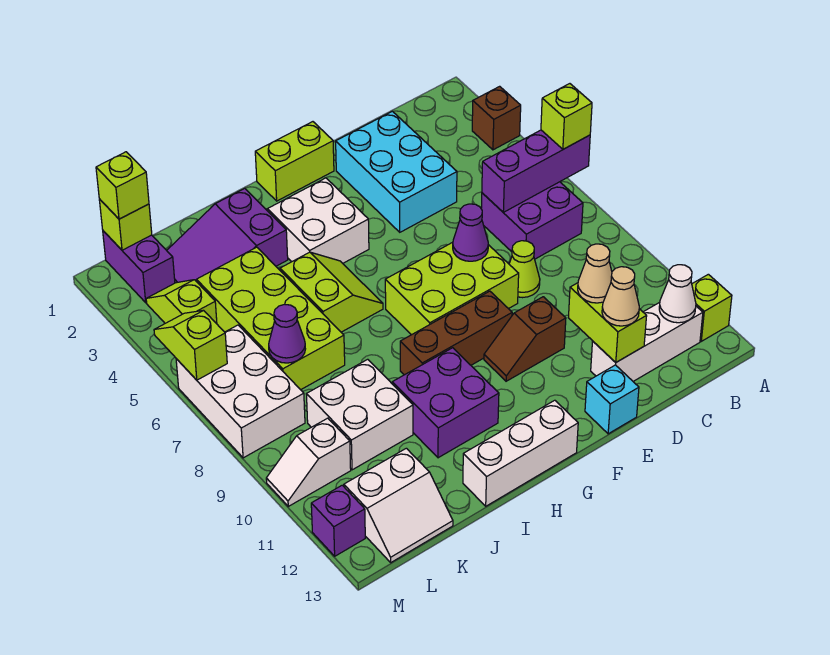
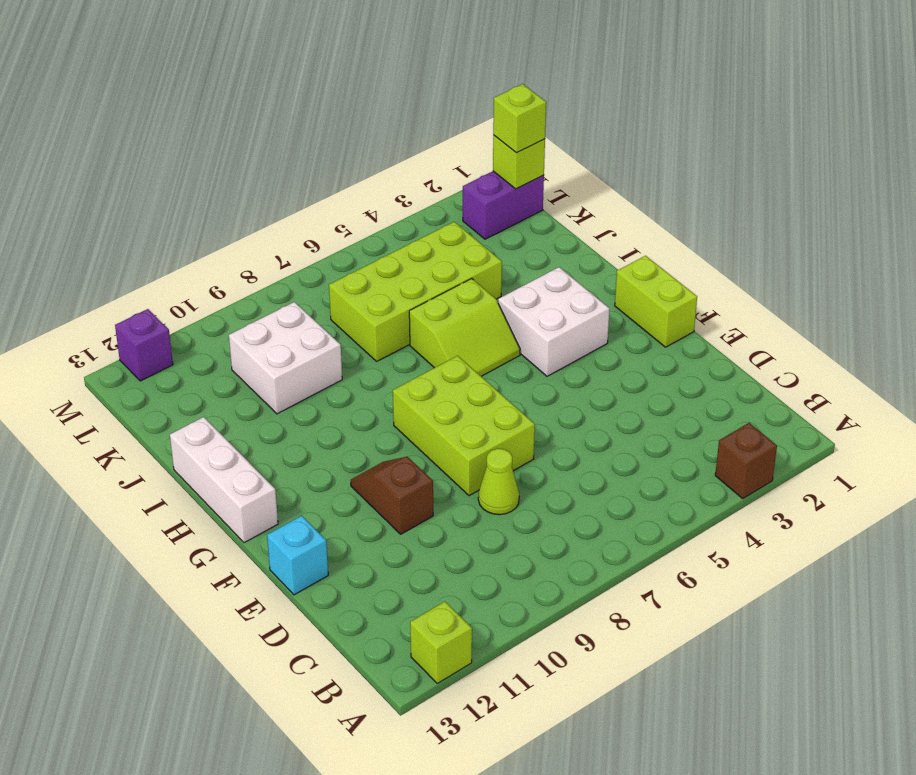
none -> purple 2x2 brick [481,182,583,259]
none -> white 1x3 brick [591,302,703,381]
none -> cyan 2x3 brick [336,111,457,232]
none -> brown 1x3 brick [400,291,512,375]

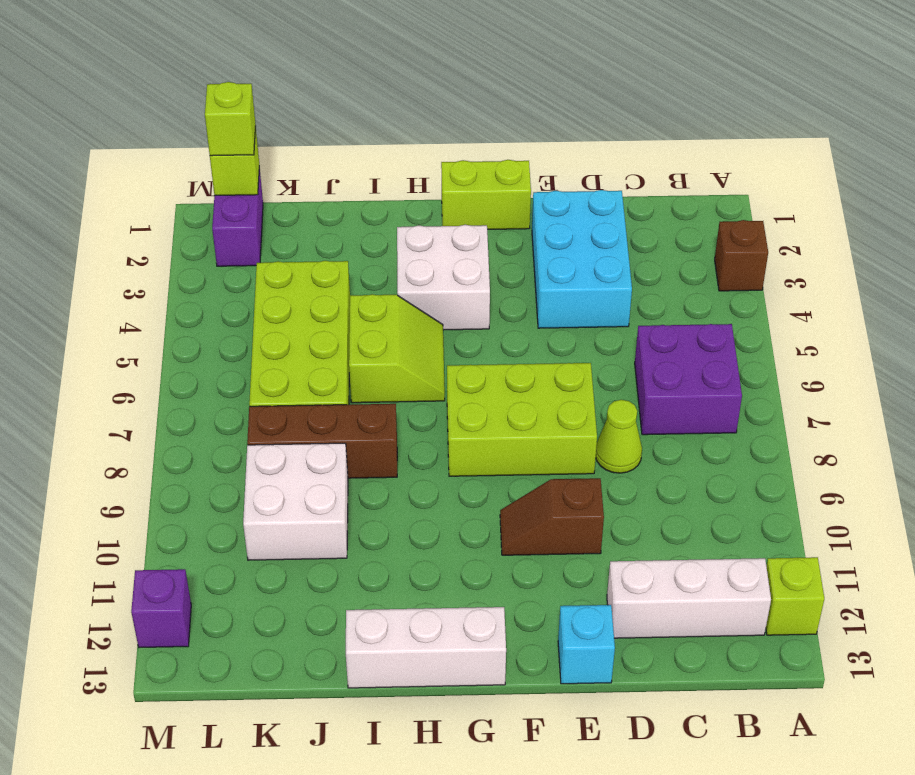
brown 1x3 brick [247,404,397,478] -> brown 1x3 brick moved to [400,291,512,375]
none -> purple 2x2 brick [392,348,499,458]
none -> purple 2x3 slope [167,188,288,283]
none -> white 2x2 slope [344,448,453,562]
none -> lime 1x2 slope [146,280,217,324]

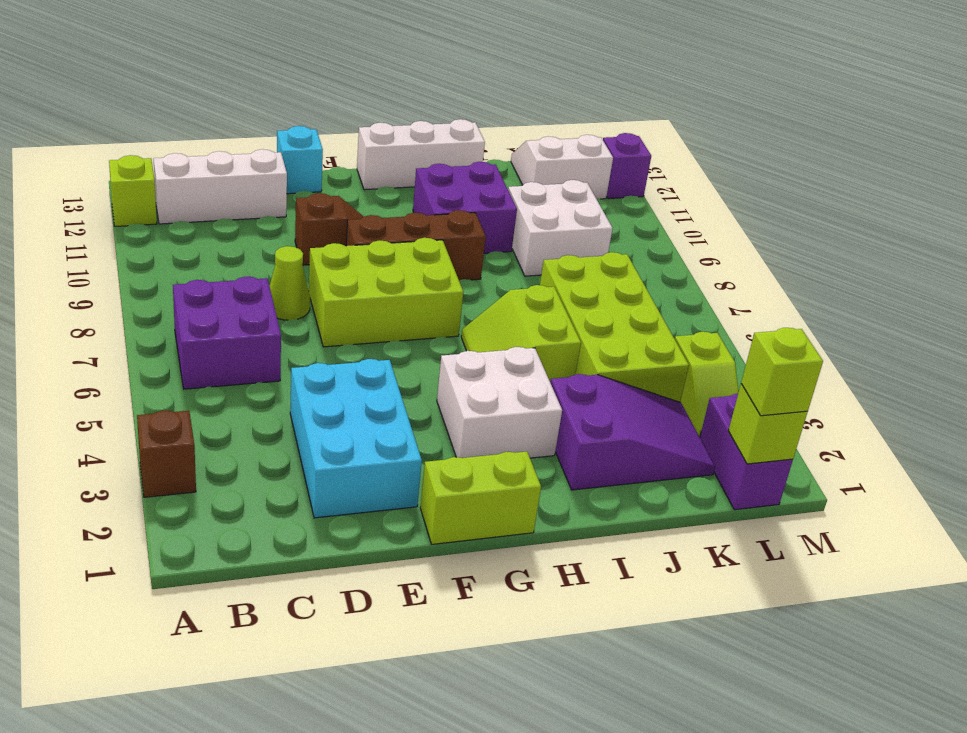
none -> white 2x3 brick [176,325,305,458]
none -> white 1x2 slope [266,418,351,506]
none -> purple 1x3 brick [482,130,590,212]
none -> white 1x1 cone [659,265,696,323]

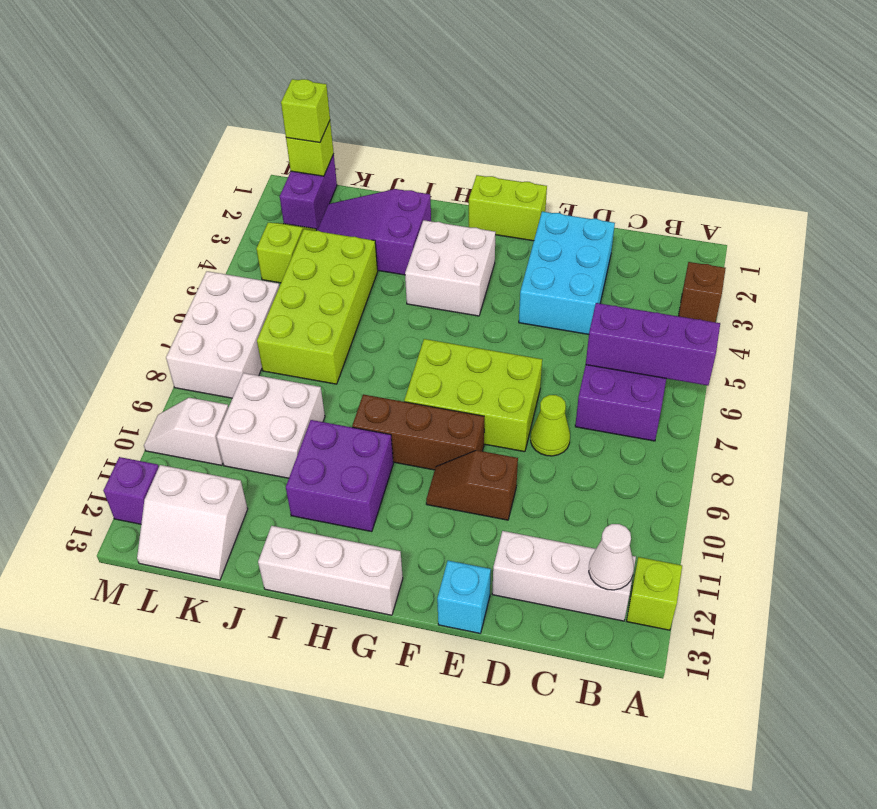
none -> lime 2x2 slope [280,252,383,332]
none -> lime 1x2 brick [568,283,647,362]
none -> purple 1x1 cone [453,204,488,261]
none -> purple 1x1 cone [269,304,305,363]

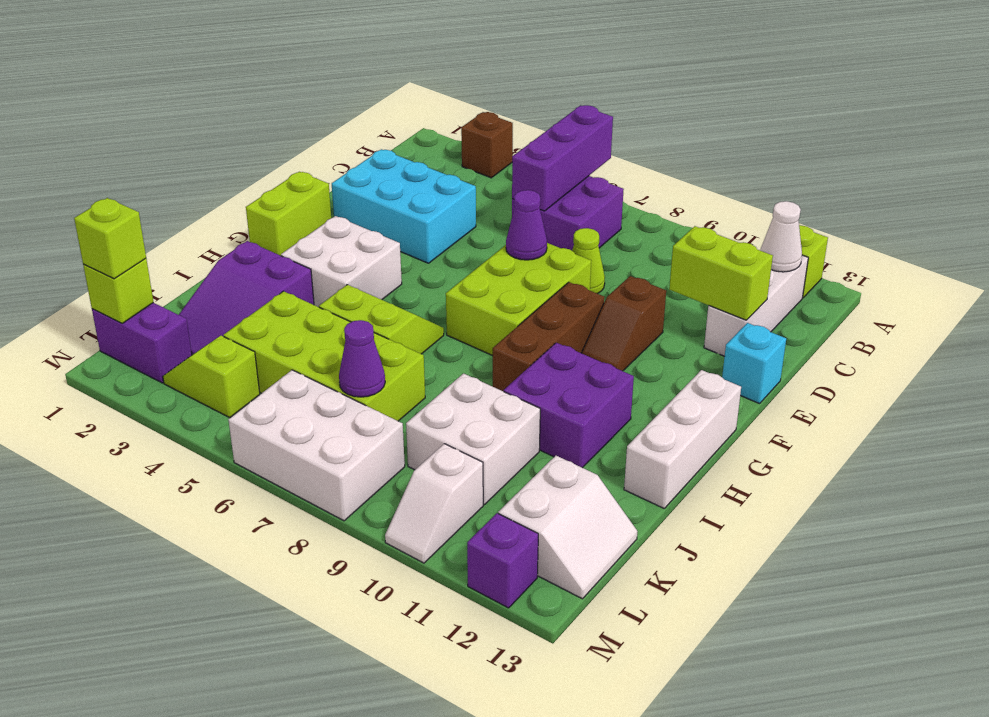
none -> lime 1x2 slope [154,311,227,380]
none -> lime 1x1 brick [541,84,592,149]
none -> tan 1x1 cone [578,244,612,303]
none -> tan 1x1 cone [602,267,639,326]

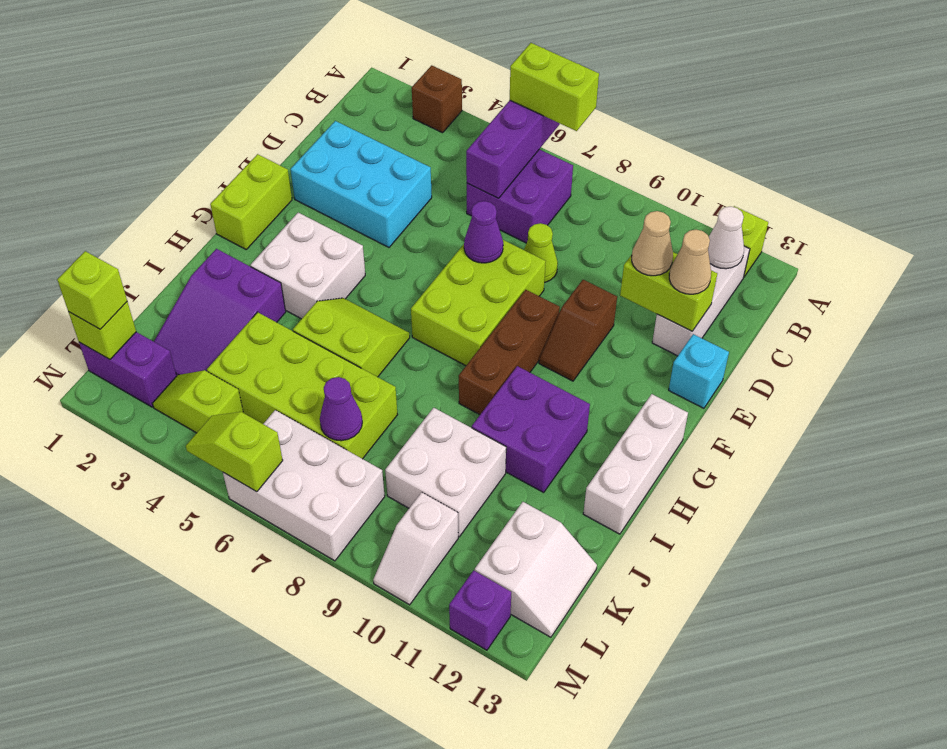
lime 1x2 brick [510,43,599,131] -> lime 1x1 brick [541,84,592,149]

